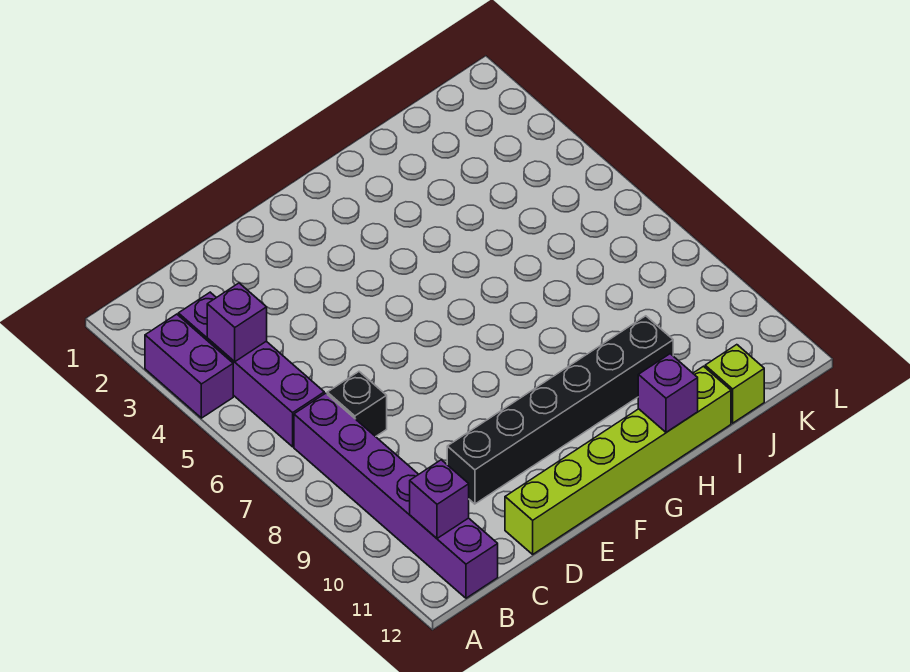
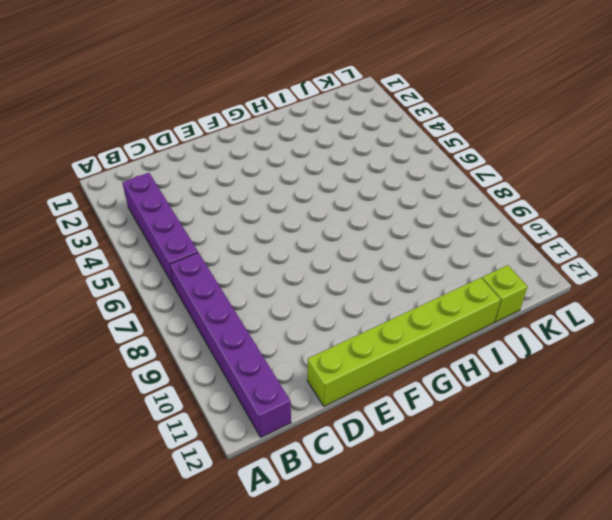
none -> purple 1x2 brick [145,314,233,418]
none -> black 1x1 brick [327,372,387,437]

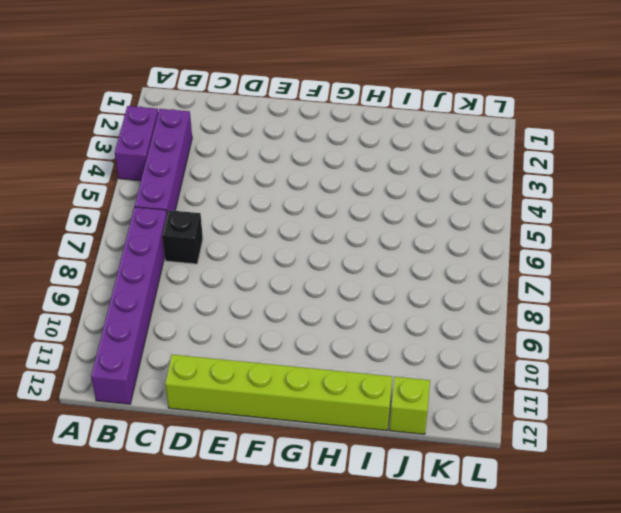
none -> black 1x6 brick [447,316,673,504]
none -> purple 1x1 brick [207,283,267,362]

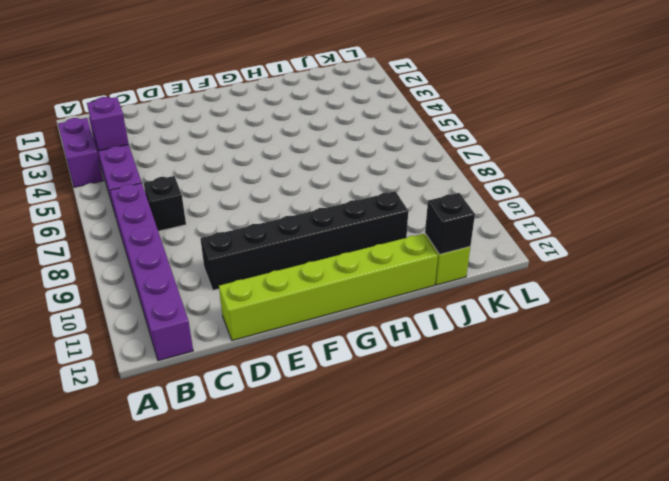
black 1x1 brick [425,193,475,254] -> none
none -> purple 1x1 brick [410,460,469,538]
none -> purple 1x1 brick [638,354,698,432]

